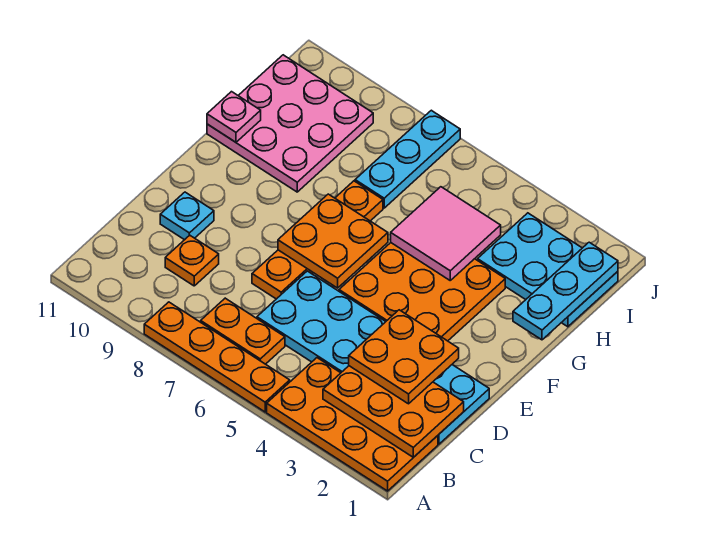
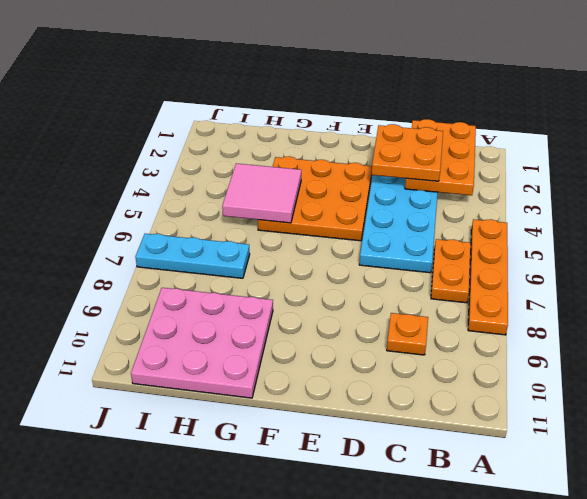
none -> orange 2x4 plate [267,358,438,491]
none -> orange 1x4 plate [252,181,383,299]
none -> cyan 1x1 plate [160,192,214,240]

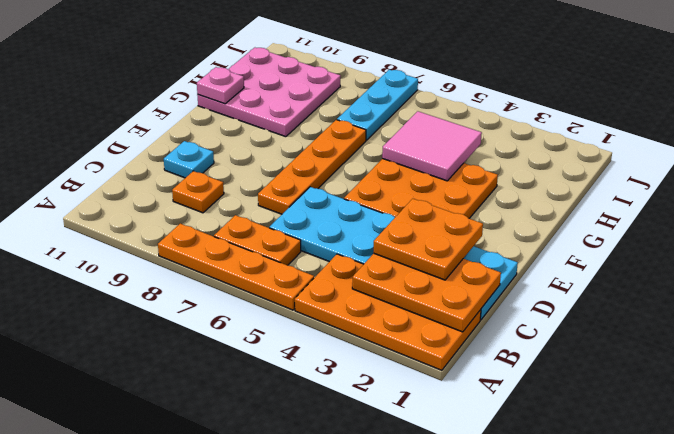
none -> cyan 2x3 plate [478,213,618,327]
none -> orange 2x2 plate [278,194,388,288]
none -> cyan 1x3 plate [513,242,618,340]

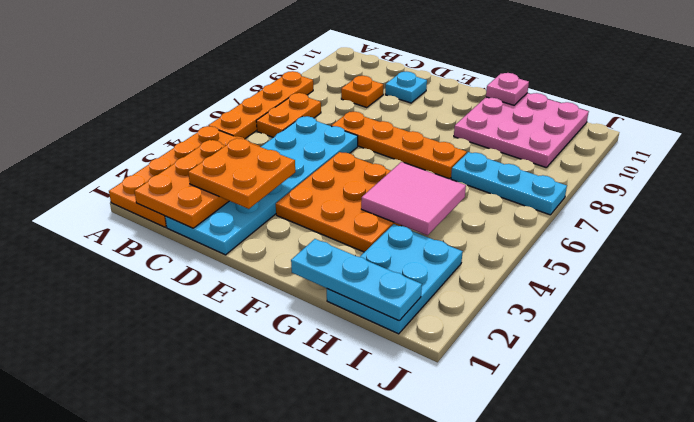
none -> orange 2x2 plate [278,194,388,288]

